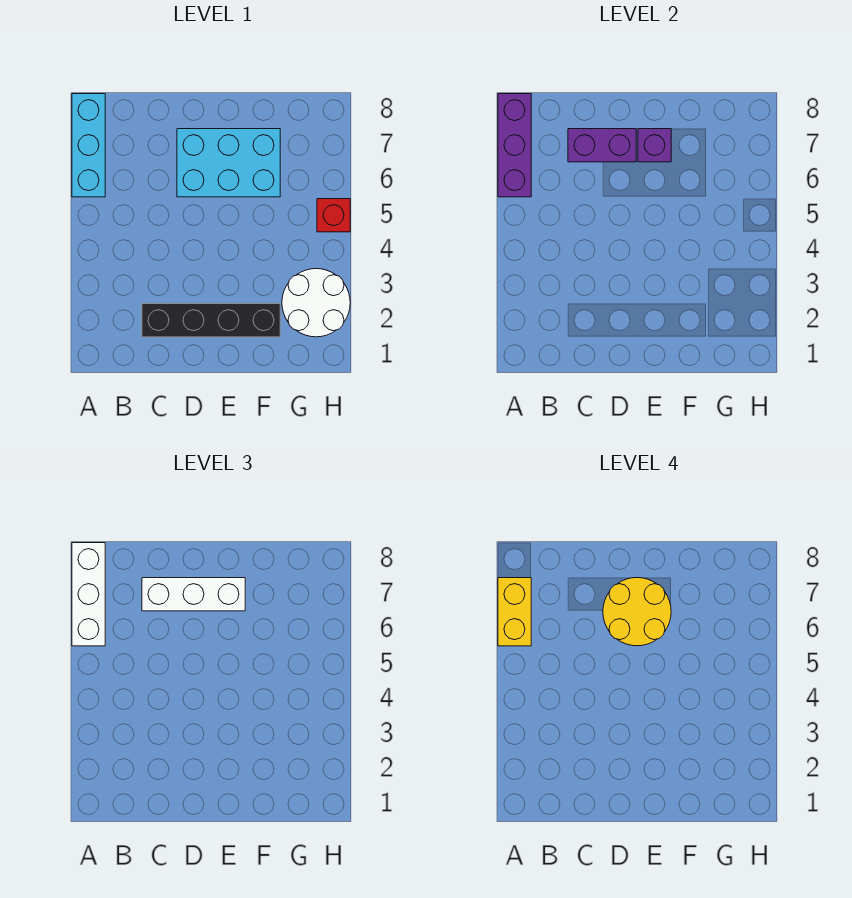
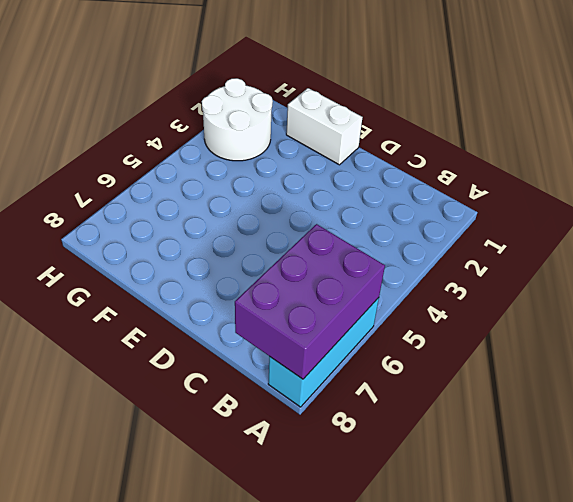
purple 2x3 brick [235,224,385,379] -> purple 1x3 brick [498,94,531,197]
white 1x2 brick [286,88,363,165] -> none
none -> black 1x4 brick [142,304,280,337]
none -> cyan 2x3 brick [177,129,280,197]
none -> red 1x1 brick [317,199,350,232]

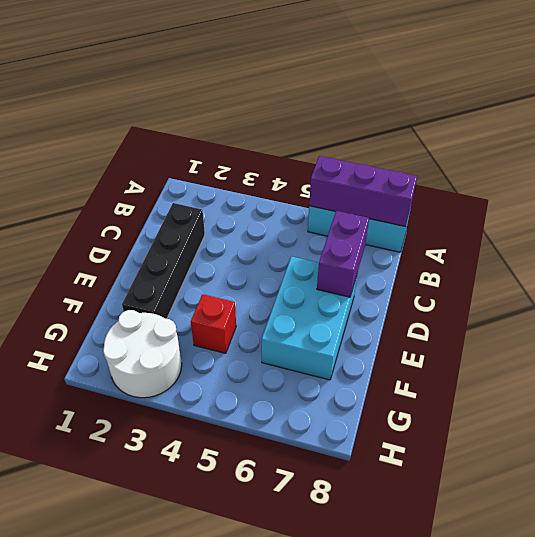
red 1x1 brick [191,294,236,353] -> red 1x1 brick moved to [317,199,350,232]
none -> purple 1x1 brick [638,129,671,162]
none -> white 1x3 brick [72,543,105,646]
none -> white 1x3 brick [142,578,245,611]

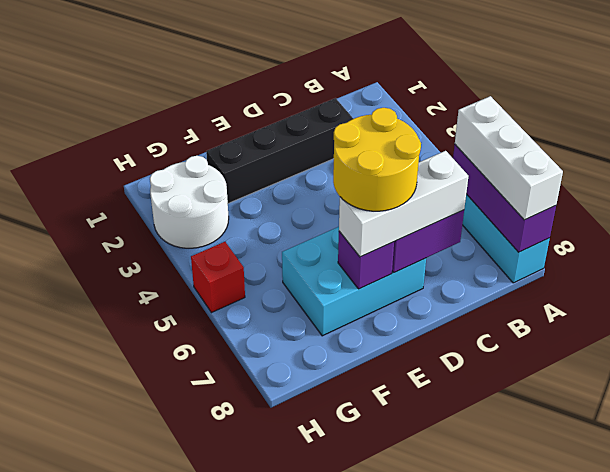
none -> yellow 1x2 brick [498,578,531,646]

